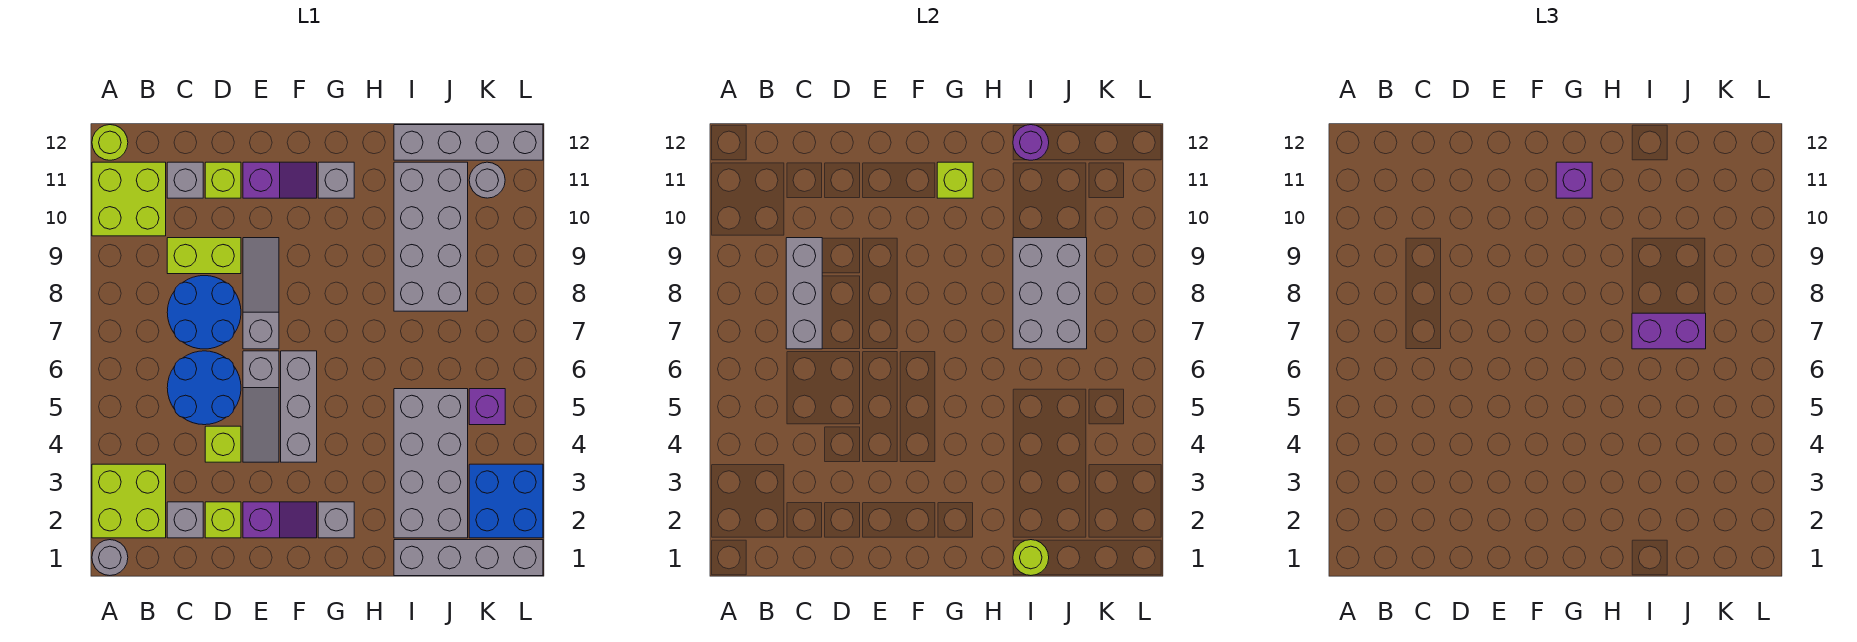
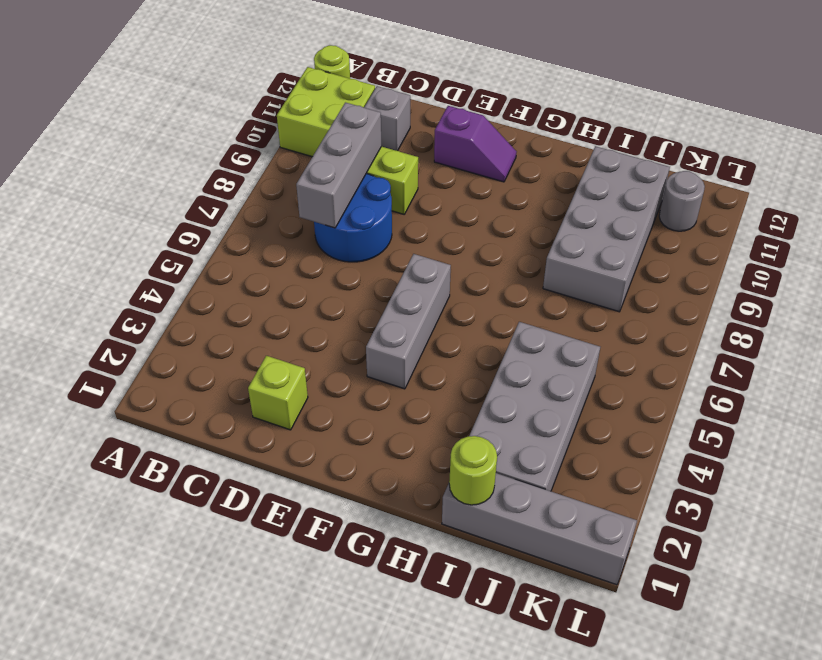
none -> grey 1x1 round brick [92,540,128,576]
none -> lime 2x2 brick [92,464,166,538]
none -> grey 1x1 brick [167,502,203,538]
none -> blue 2x2 round brick [167,351,241,425]

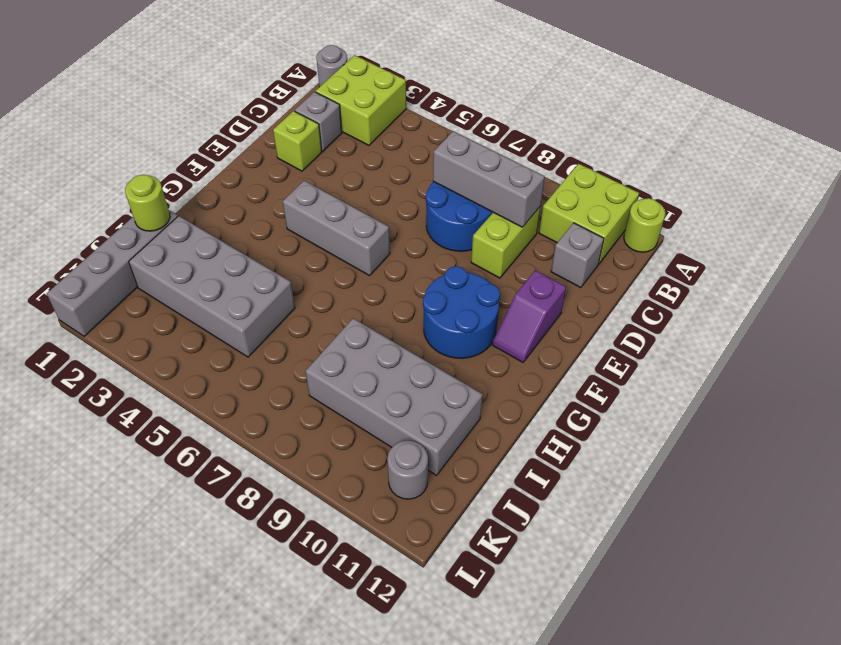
blue 2x2 round brick [423,266,500,358] -> blue 2x2 round brick moved to [167,351,241,425]
none -> lime 1x1 brick [205,426,241,462]
none -> lime 1x1 brick [205,162,241,198]
none -> purple 1x2 slope [243,502,317,538]
none -> grey 1x3 slope [243,351,279,462]

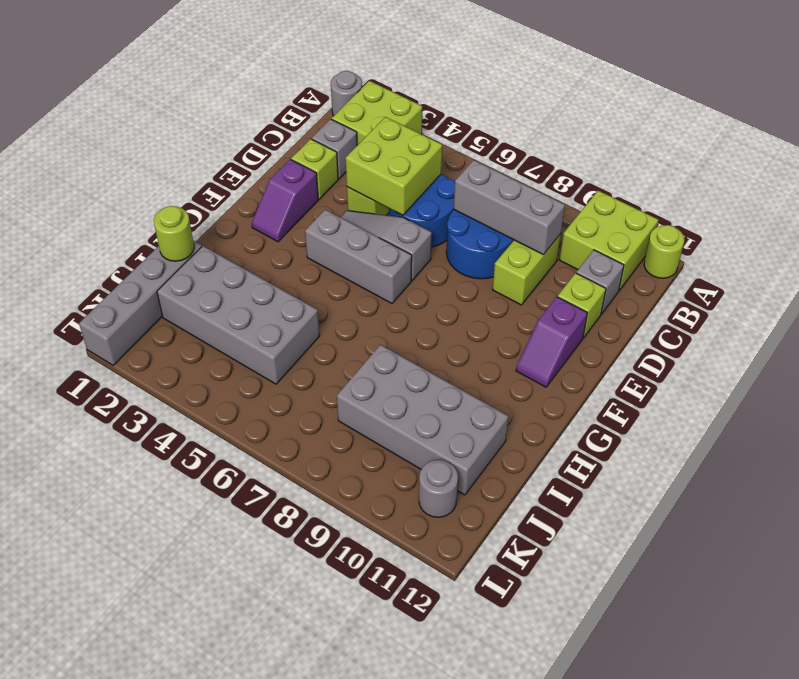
lime 2x2 brick [346,117,442,215] -> none
none -> grey 1x3 slope [243,238,279,349]
none -> grey 1x1 brick [318,502,354,538]
none -> grey 1x1 brick [318,162,354,198]
none -> grey 1x4 brick [394,125,543,160]

